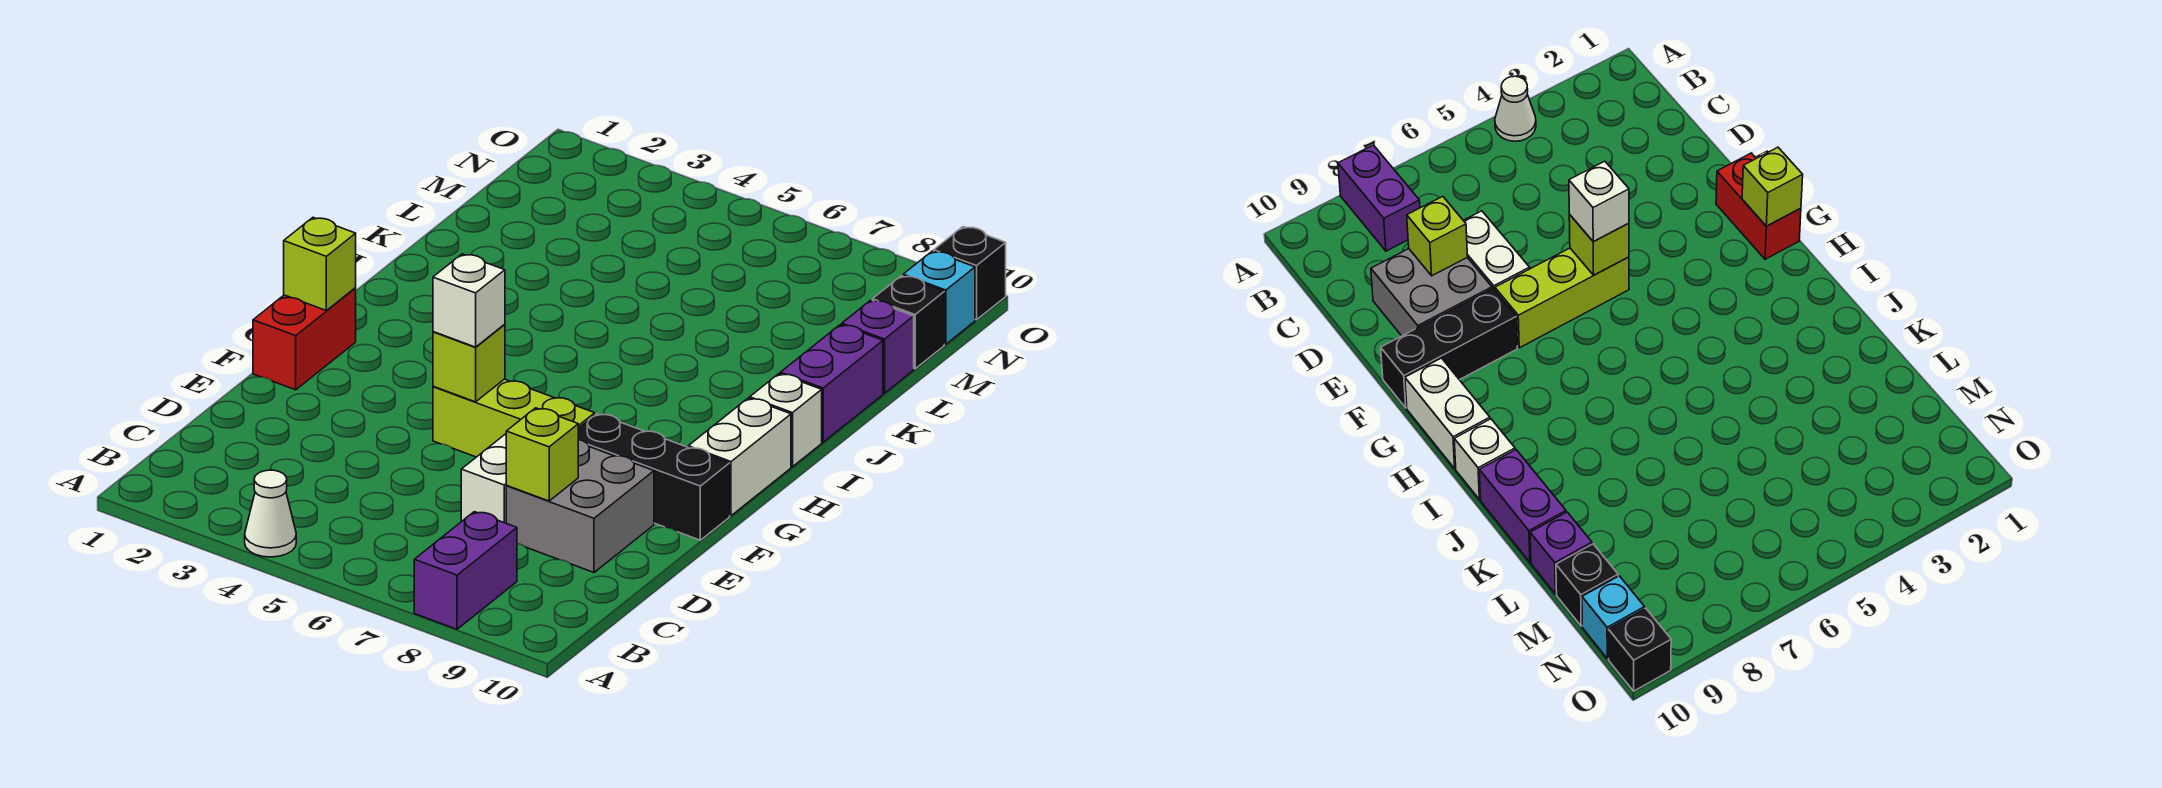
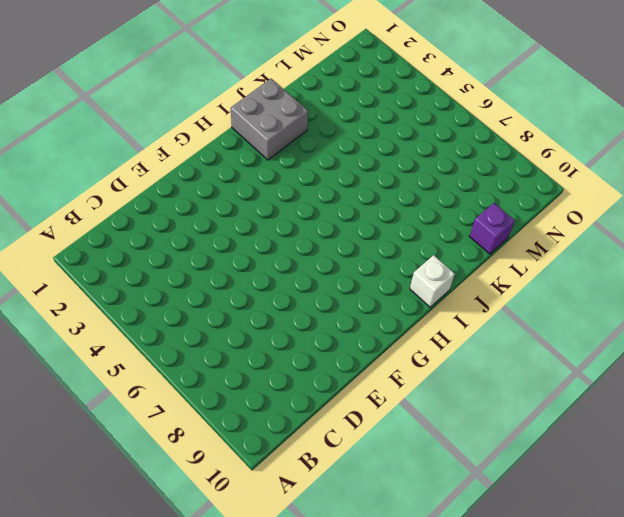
grey 2x2 brick [231,79,308,160] -> grey 2x2 brick moved to [506,440,654,572]
none -> white 1x1 cone [245,470,296,557]
none -> purple 1x2 brick [414,512,517,629]
none -> white 1x2 brick [461,434,507,523]

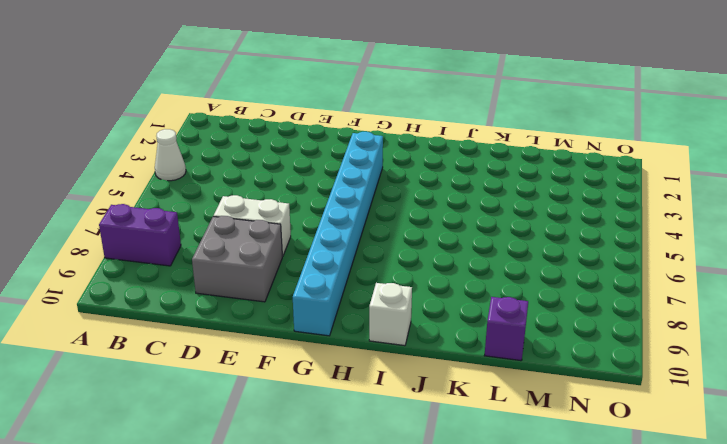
cyan 1x8 brick [293,132,383,336] -> white 1x2 brick [688,398,791,516]
none -> red 1x2 brick [253,288,356,390]
none -> lime 1x3 brick [433,379,595,457]
none -> black 1x3 brick [578,414,730,540]

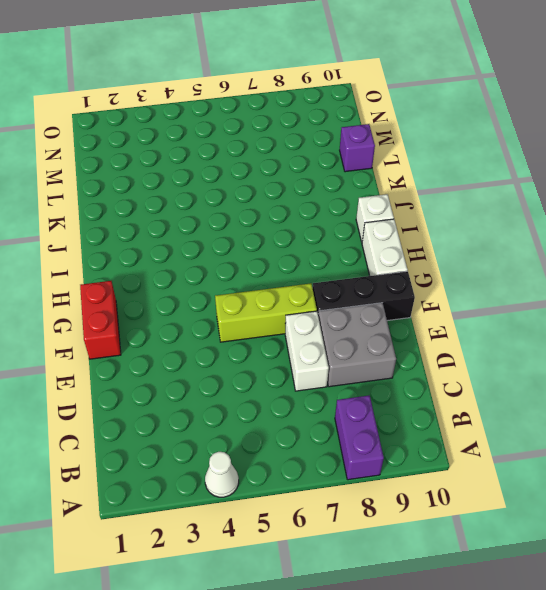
none -> purple 1x2 brick [780,325,883,442]
none -> black 1x1 brick [872,276,944,369]
none -> cyan 1x1 brick [903,251,975,344]

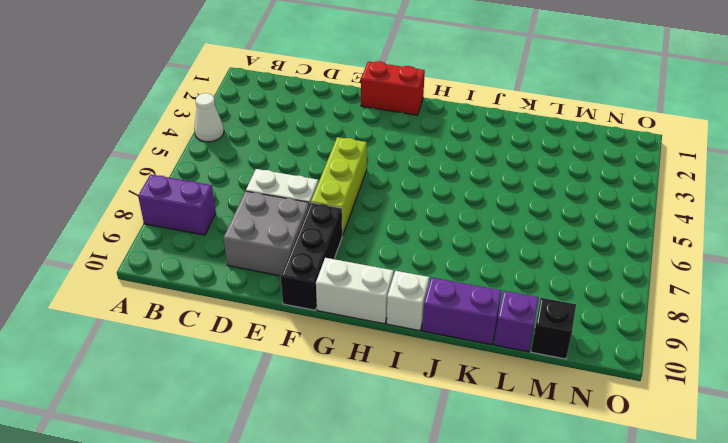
none -> cyan 1x1 brick [903,251,975,344]
none -> black 1x1 brick [934,227,1006,320]
none -> lime 1x1 brick [506,408,578,501]

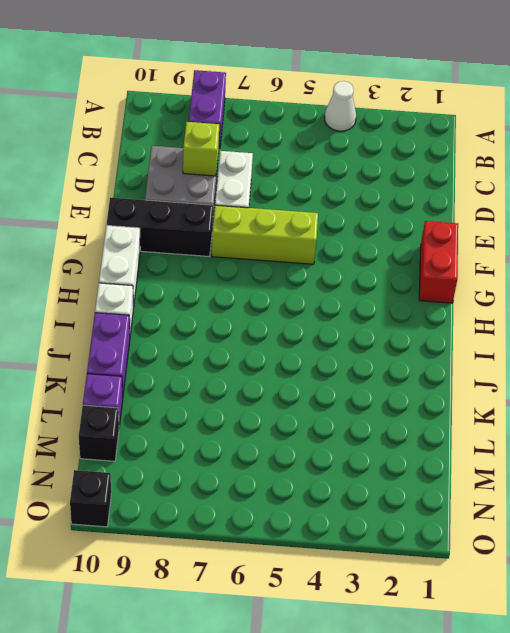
none -> cyan 1x1 brick [903,251,975,344]
none -> lime 1x1 brick [433,325,505,402]
none -> lime 1x1 brick [284,217,356,310]

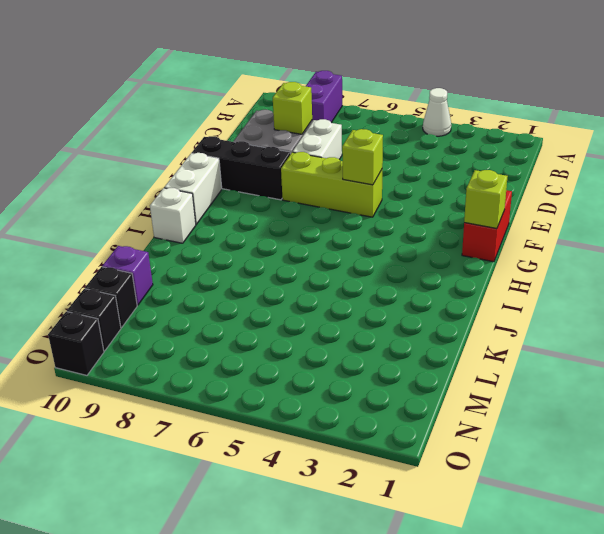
black 1x1 brick [67,289,121,351] -> cyan 1x1 brick [903,251,975,344]
none -> purple 1x2 brick [780,325,883,442]
none -> white 1x1 brick [433,254,505,347]

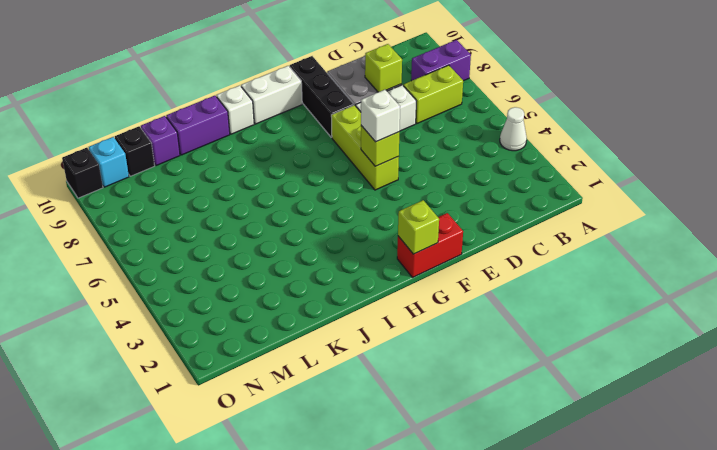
lime 1x2 brick [403,65,463,123] -> none

